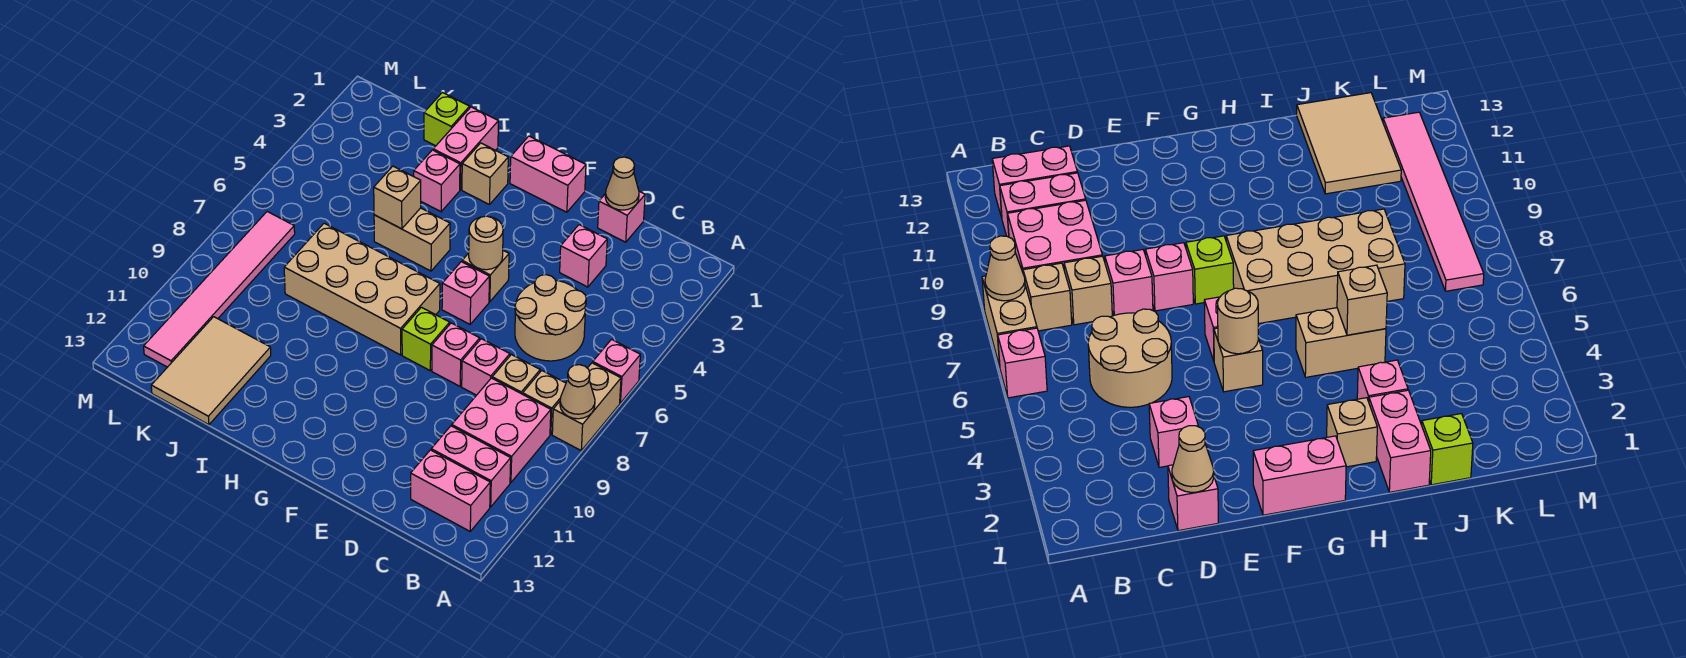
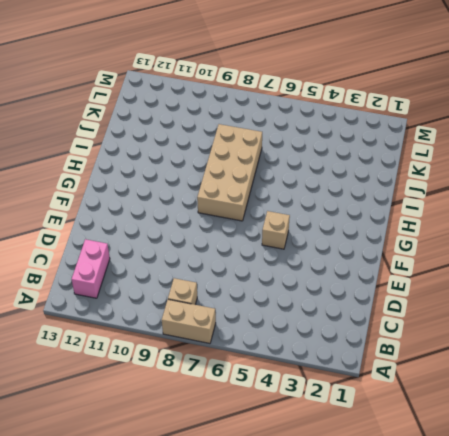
none -> pink 1x1 brick [593,339,640,403]
none -> pink 2x2 brick [452,378,551,483]
none -> pink 1x2 brick [431,426,511,507]

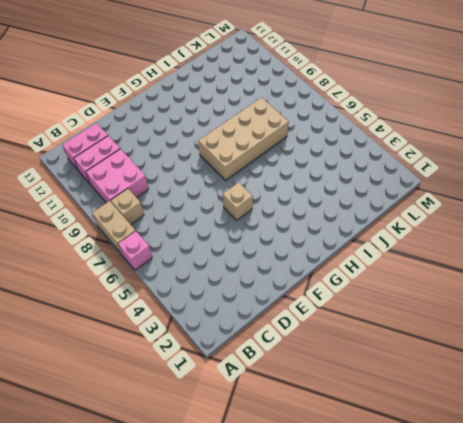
none -> tan 2x2 round brick [515,275,586,361]
none -> tan 1x1 brick [492,355,540,394]
none -> pink 1x1 brick [598,191,645,242]

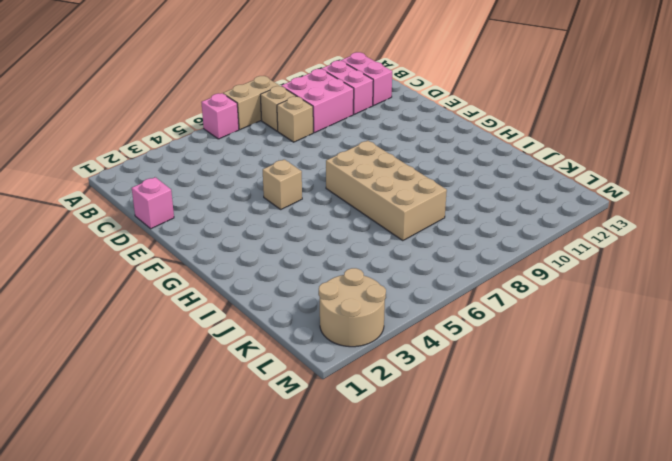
tan 2x2 round brick [319,268,386,347] -> tan 2x2 round brick moved to [515,275,586,361]
none -> pink 1x1 brick [560,225,607,287]
none -> pink 1x1 brick [462,339,510,395]
none -> pink 1x1 brick [432,323,480,386]

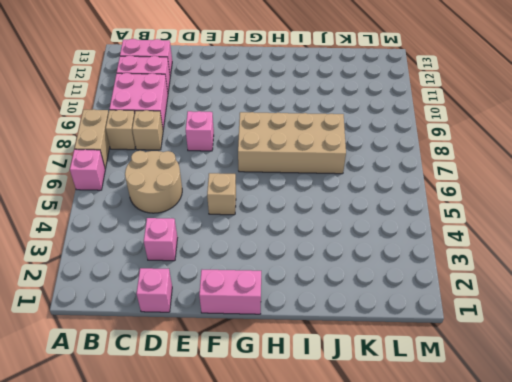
none -> pink 1x1 brick [462,339,510,395]
none -> pink 1x1 brick [442,262,489,324]
none -> lime 1x1 brick [402,307,450,371]

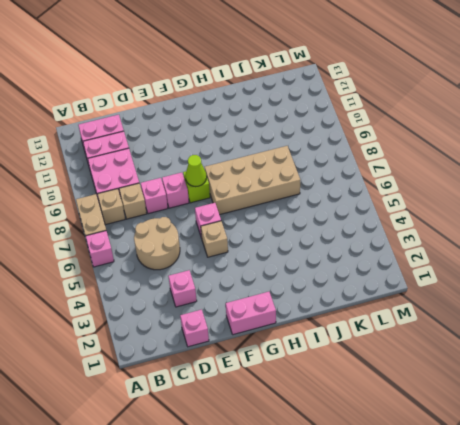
lime 1x1 cone [185,155,207,187] -> none
none -> tan 1x1 brick [462,143,508,205]
none -> tan 1x2 brick [374,208,450,271]
none -> pink 1x2 brick [433,107,498,190]

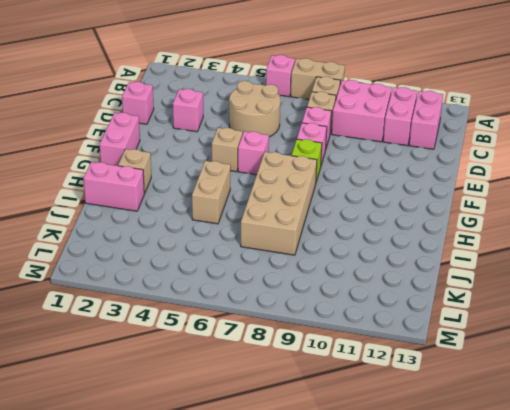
none -> pink 1x1 brick [414,150,460,212]
none -> lime 1x1 brick [424,93,470,146]
none -> tan 2x3 tile [151,317,271,425]

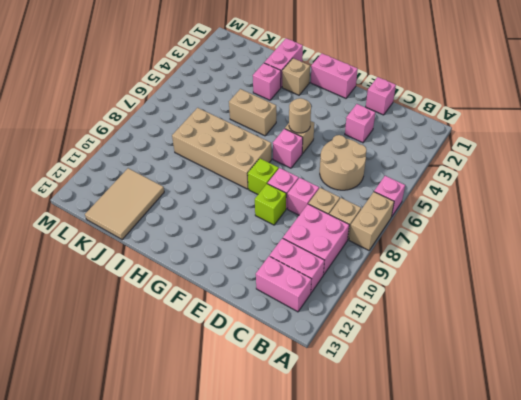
lime 1x1 brick [255,184,286,225] -> lime 1x1 brick moved to [424,93,470,146]
none -> pink 1x6 tile [144,212,295,367]
none -> tan 1x1 cone [560,365,595,419]
none -> tan 1x1 cone [605,157,639,210]

